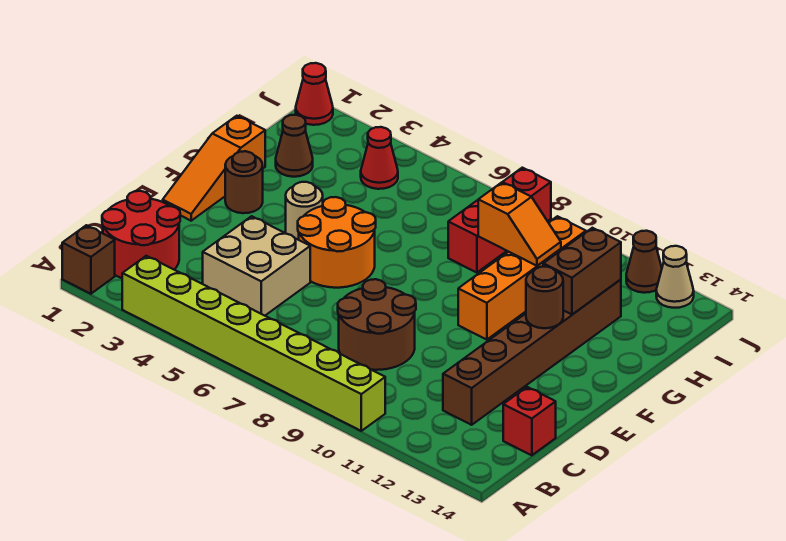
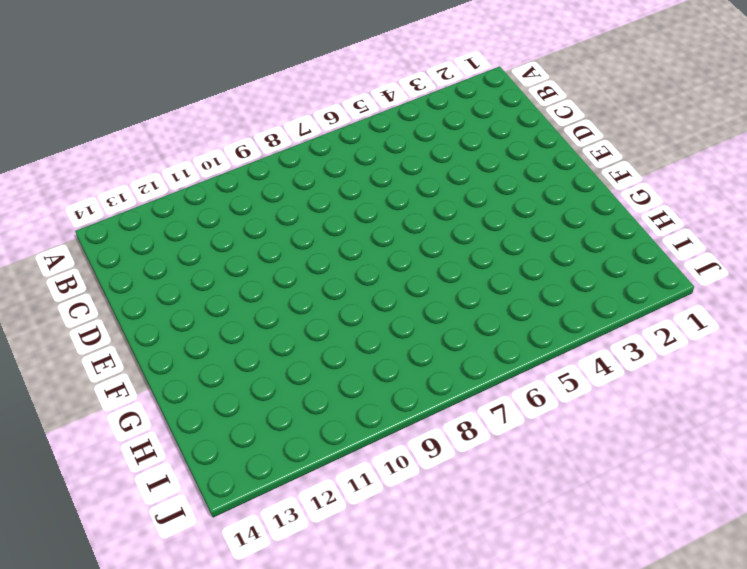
none -> brown 1x1 brick [62,225,115,294]
none -> lime 1x8 brick [122,256,385,431]
none -> red 2x2 round brick [102,191,180,278]

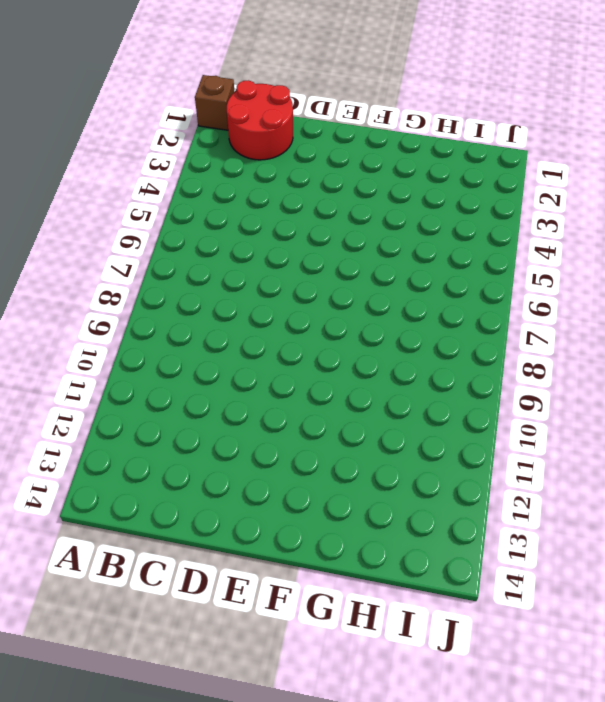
none -> lime 1x8 brick [122,256,385,431]
none -> tan 2x2 brick [203,216,310,316]
none -> brown 2x2 round brick [338,279,416,370]

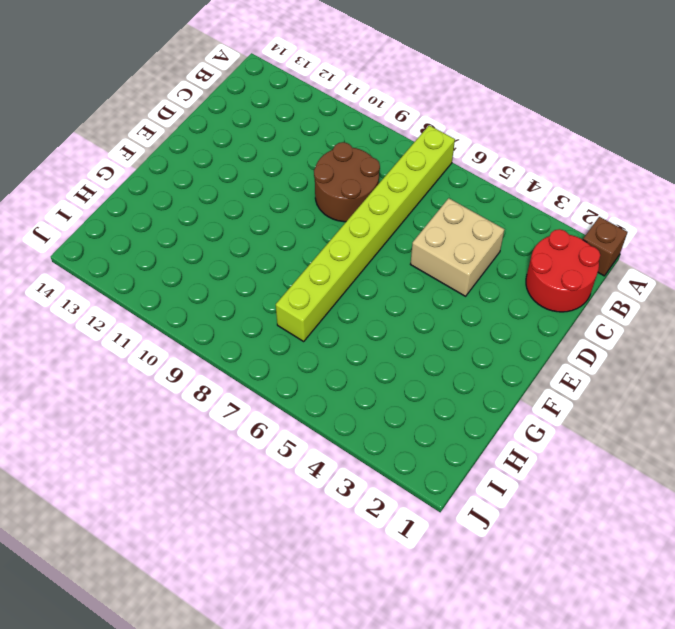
lime 1x8 brick [276,125,455,341] -> lime 1x8 brick turned to [122,256,385,431]
none -> brown 1x6 brick [443,280,621,425]
none -> red 1x1 brick [503,387,556,455]
none -> orange 1x3 slope [163,116,265,221]

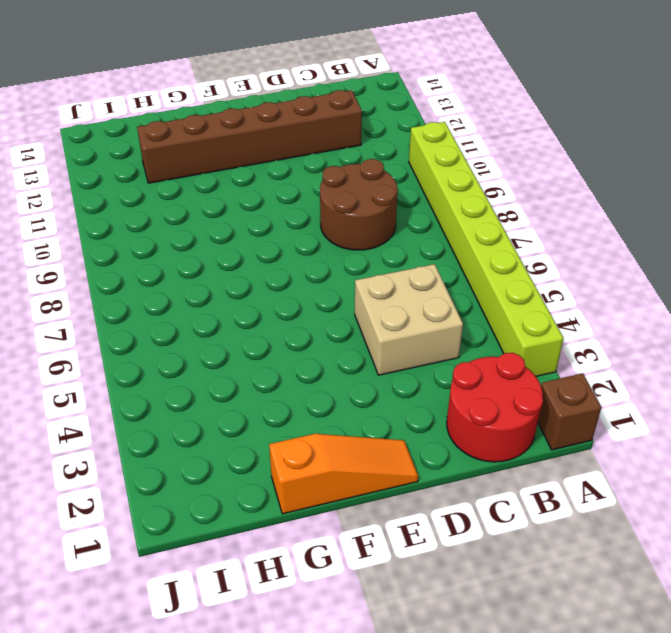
none -> red 1x1 brick [503,387,556,455]
none -> orange 2x2 round brick [298,197,376,288]
none -> brown 1x1 round brick [225,151,263,213]

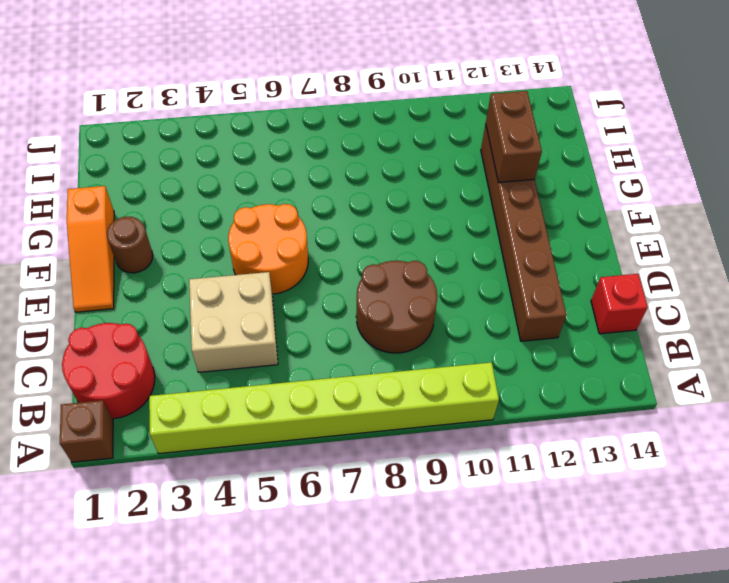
none -> tan 1x1 round brick [286,182,323,240]
none -> orange 1x4 brick [458,216,586,340]
none -> brown 1x1 cone [276,115,313,177]

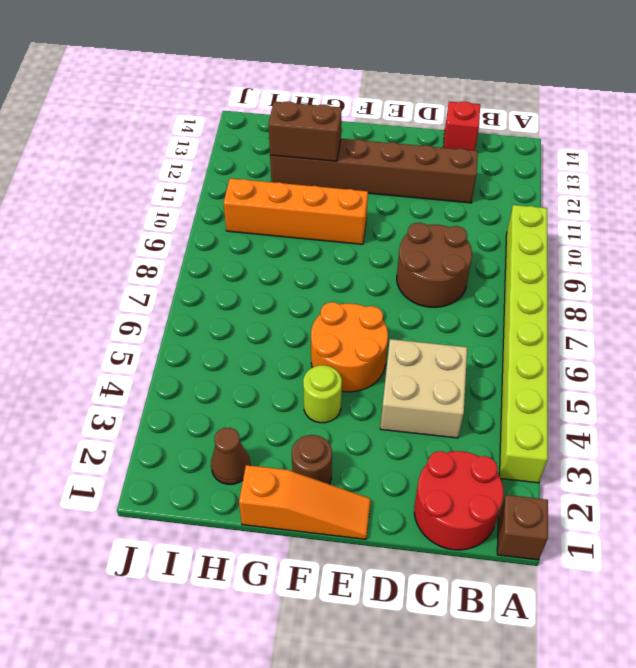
lime 1x1 round brick [303,365,342,423] -> tan 1x1 round brick [286,182,323,240]
none -> red 1x3 brick [448,168,551,273]
none -> red 1x1 cone [361,127,398,189]
none -> red 1x1 cone [296,63,333,125]

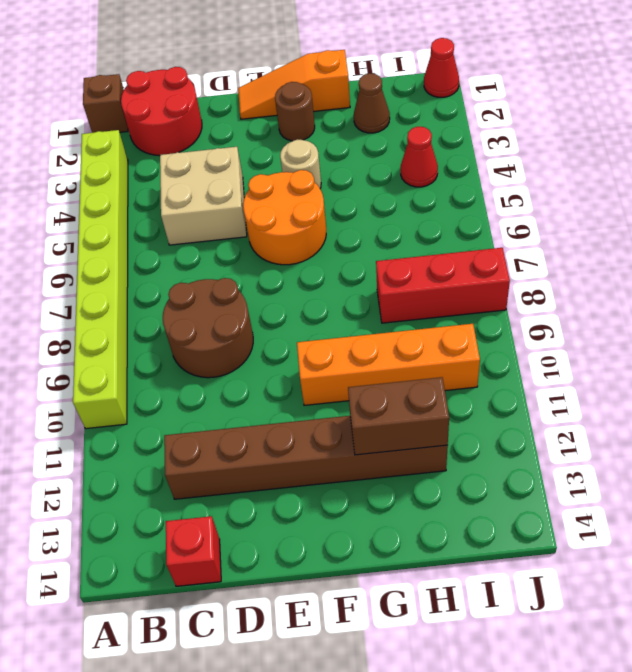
none -> brown 1x1 cone [626,231,662,293]
none -> tan 1x1 cone [656,246,694,308]
none -> brown 1x1 round brick [526,267,563,328]

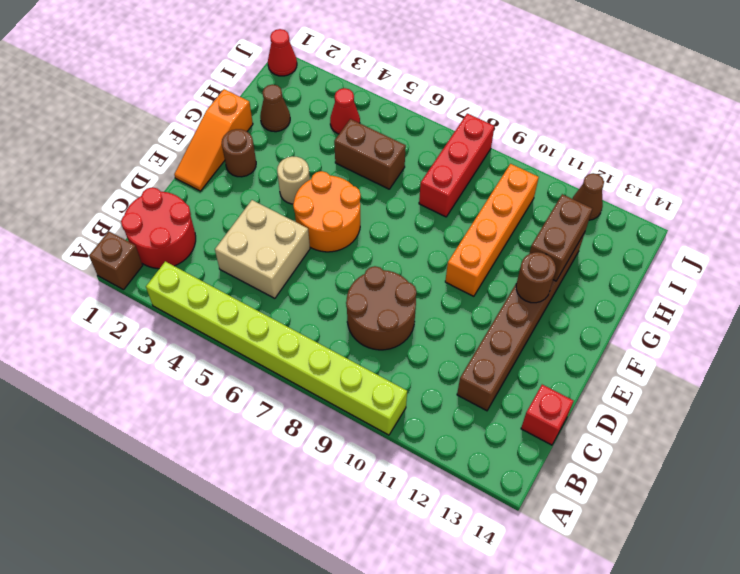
brown 1x2 brick [334,119,406,189] -> none
none -> tan 1x1 cone [656,246,694,308]
none -> orange 1x2 slope [478,182,561,266]

